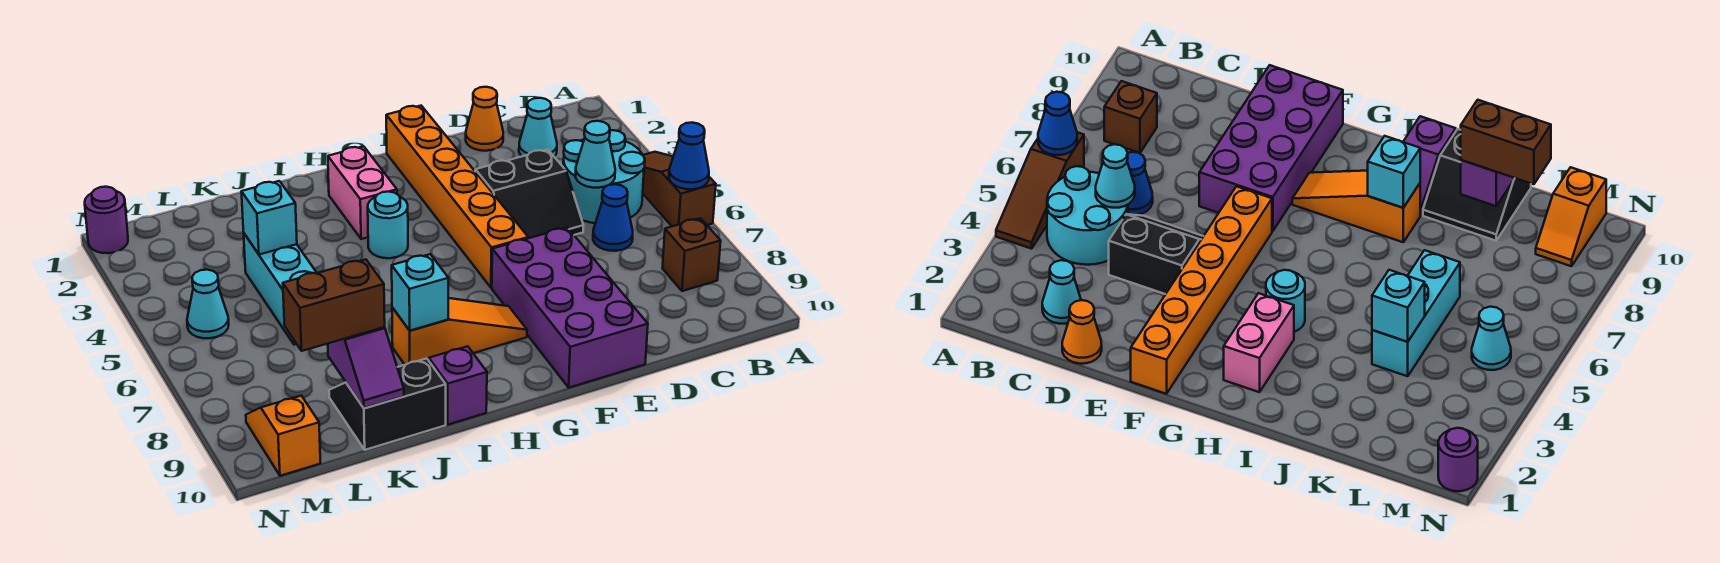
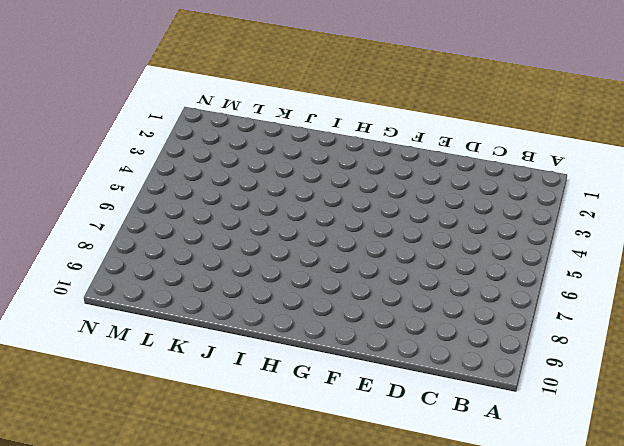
none -> brown 1x3 slope [643,152,716,226]
none -> cyan 2x2 round brick [563,130,645,223]
none -> brown 1x1 brick [662,218,721,291]

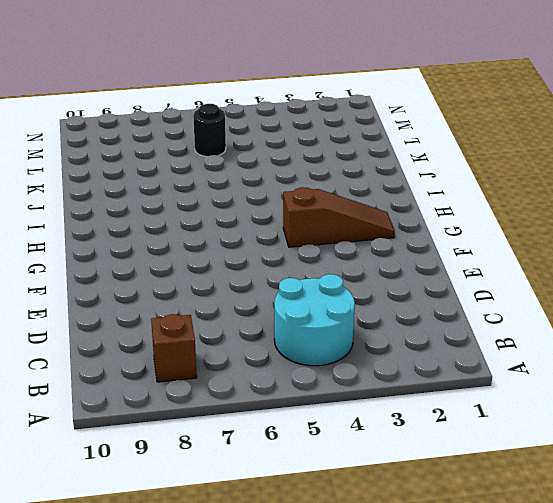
brown 1x3 slope [283,187,395,247] -> brown 1x3 slope moved to [643,152,716,226]
black 1x1 round brick [193,104,226,157] -> none
none -> cyan 1x1 cone [519,98,557,157]
none -> blue 1x1 cone [593,184,633,251]
none -> orange 1x1 cone [466,87,503,151]

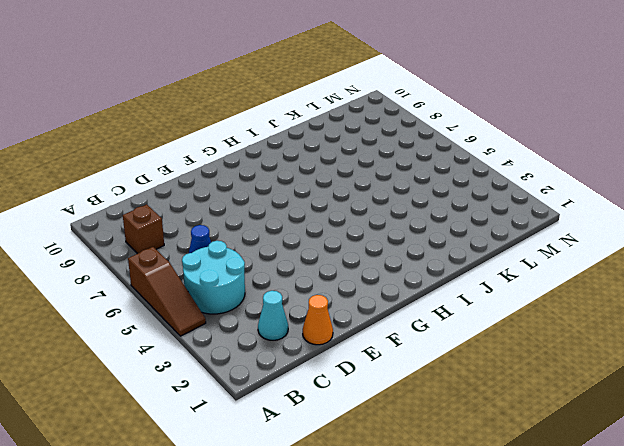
none -> black 2x2 slope [475,150,584,238]
none -> purple 2x4 brick [492,227,648,388]
none -> orange 1x6 brick [386,106,528,288]

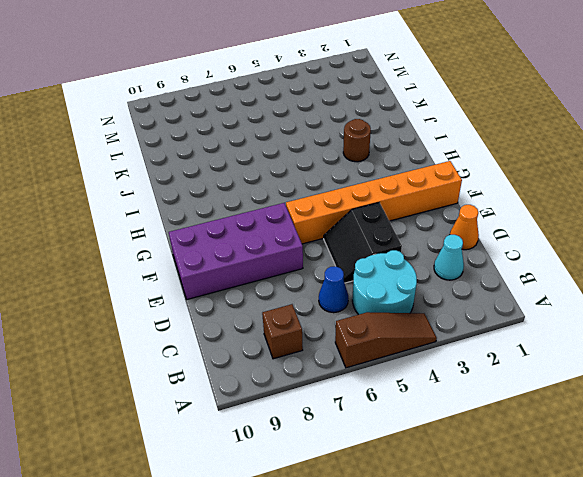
brown 1x1 round brick [343,119,371,162] -> none
none -> orange 1x3 slope [392,298,527,365]
none -> pink 1x2 brick [328,146,397,239]
none -> cyan 1x1 round brick [368,192,408,258]

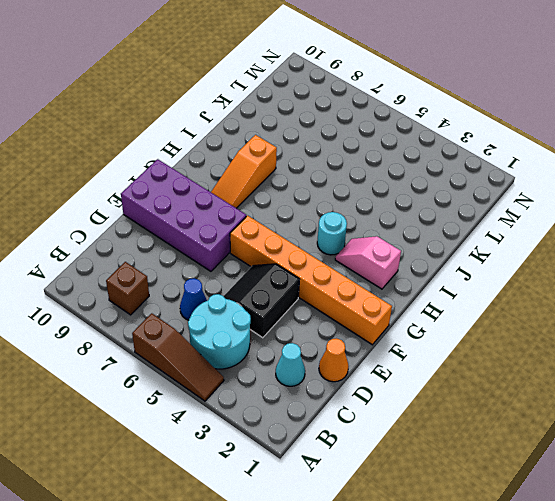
pink 1x2 slope [335,236,401,289] -> pink 1x2 brick [328,146,397,239]
none -> purple 1x2 slope [427,346,487,425]
none -> black 2x2 slope [329,358,446,450]
none -> cyan 1x3 brick [244,234,317,345]

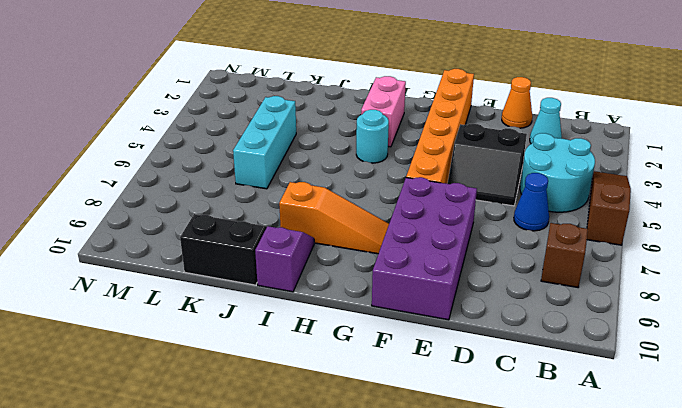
none -> cyan 1x1 cone [187,270,229,338]
none -> orange 1x2 slope [246,396,320,476]
none -> purple 1x1 round brick [85,187,128,253]

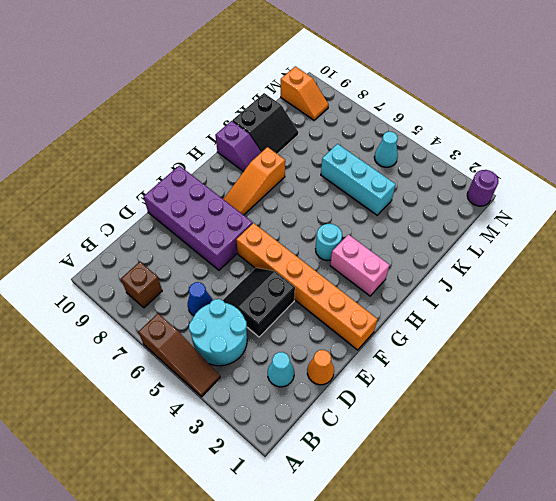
none -> blue 1x1 cone [669,123,709,189]
none -> cyan 1x1 cone [576,121,615,188]
none -> cyan 1x1 brick [392,254,448,331]

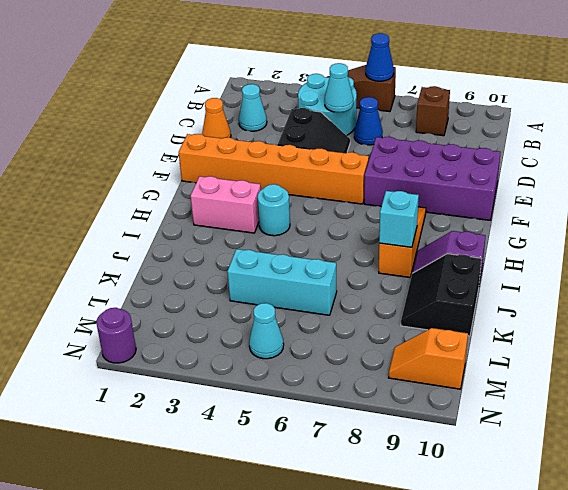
none -> cyan 1x1 brick [241,181,297,255]
none -> purple 1x2 slope [328,327,404,408]
none -> brown 1x2 brick [283,259,385,351]

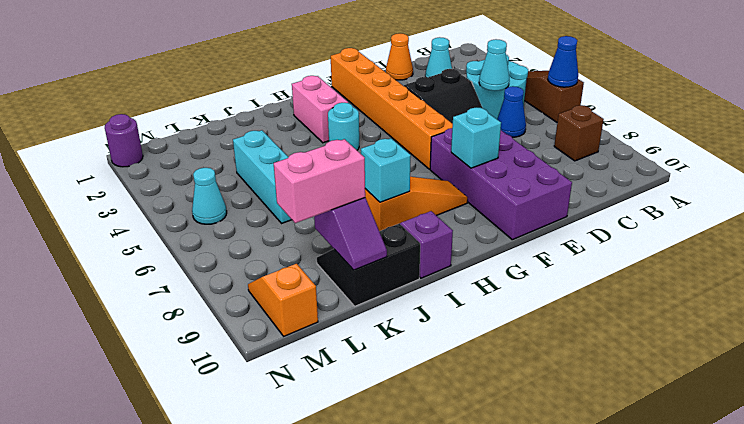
cyan 1x1 brick [451,108,501,168] -> cyan 1x1 brick moved to [241,181,297,255]
pink 1x2 brick [274,139,365,223] -> brown 1x2 brick [283,259,385,351]

